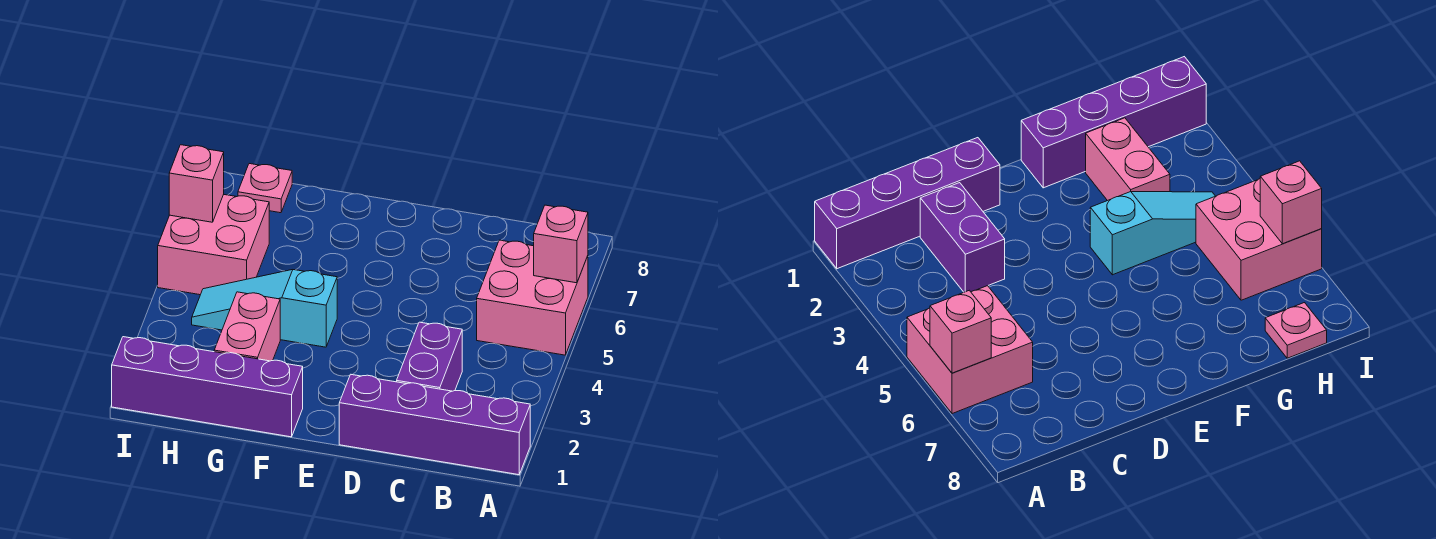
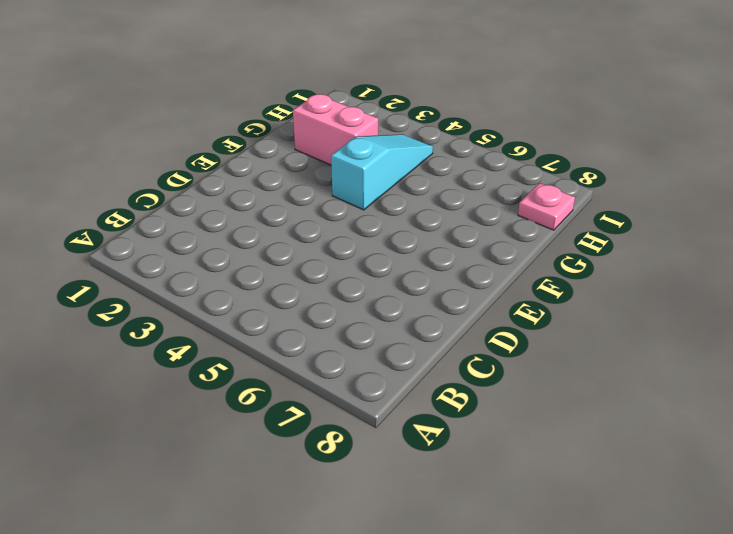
none -> purple 1x4 brick [339,375,530,475]
none -> pink 2x2 brick [477,240,588,355]

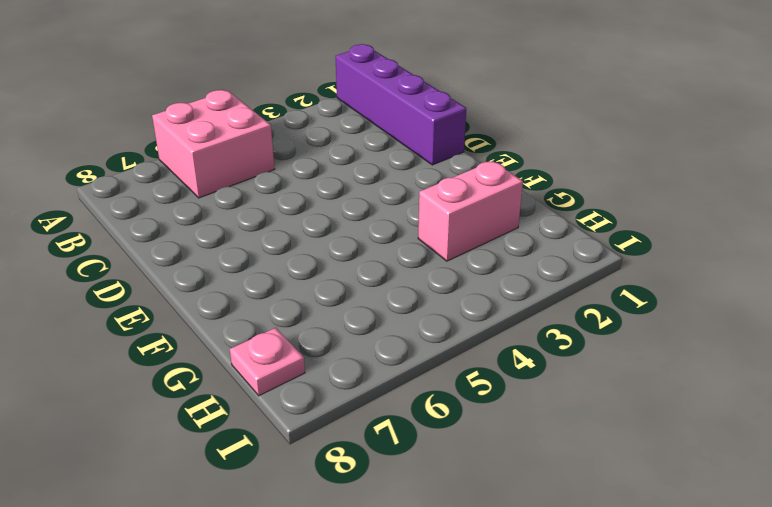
none -> purple 1x2 brick [397,322,462,391]
none -> purple 1x4 brick [112,337,303,437]

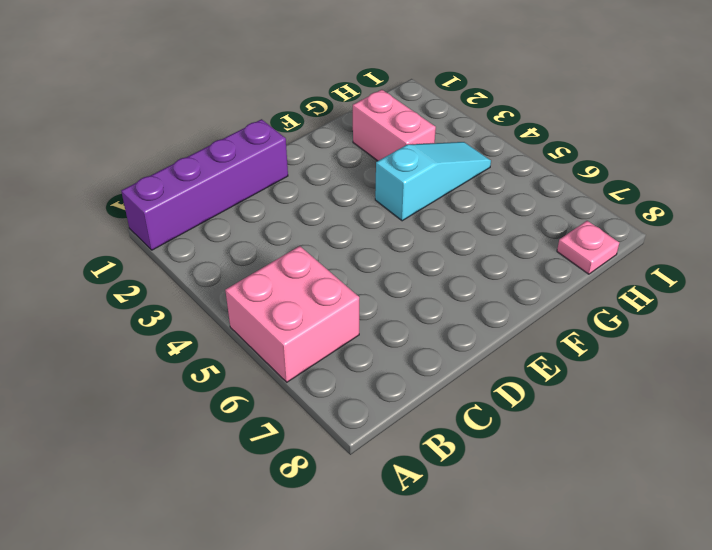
none -> purple 1x2 brick [397,322,462,391]
none -> purple 1x4 brick [112,337,303,437]

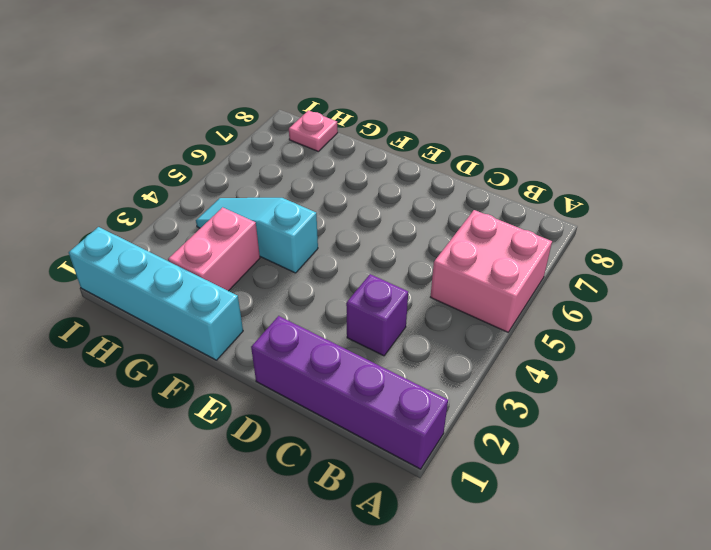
purple 1x1 brick [346,274,408,356] -> purple 1x2 brick [397,322,462,391]
cyan 1x4 brick [69,227,243,360] -> purple 1x4 brick [112,337,303,437]
none -> pink 2x2 brick [158,194,269,295]
none -> pink 1x1 brick [534,205,588,283]

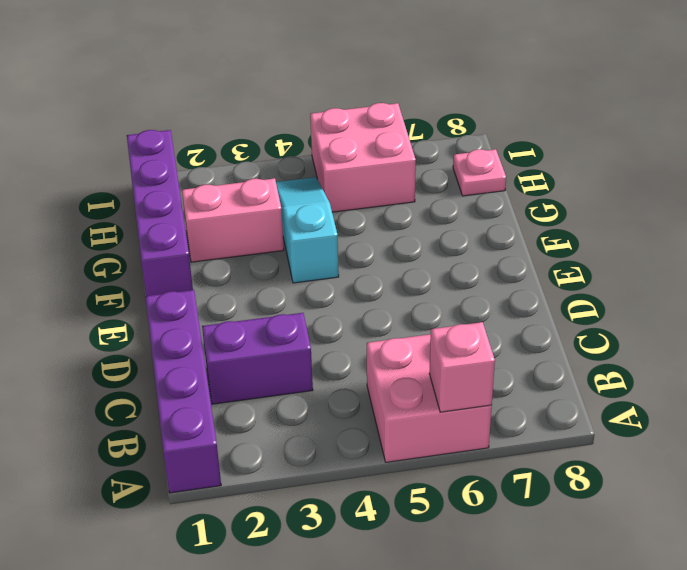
none -> pink 1x1 brick [169,145,224,222]

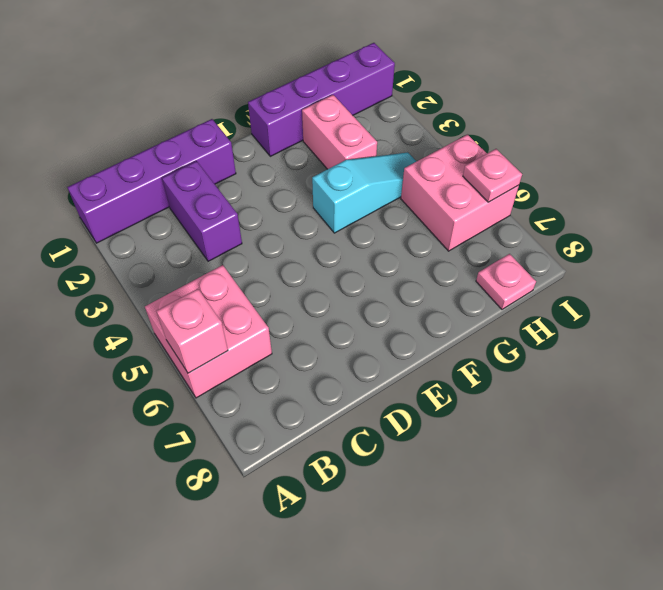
pink 1x1 plate [463,149,522,202] -> pink 1x1 brick [169,145,224,222]

